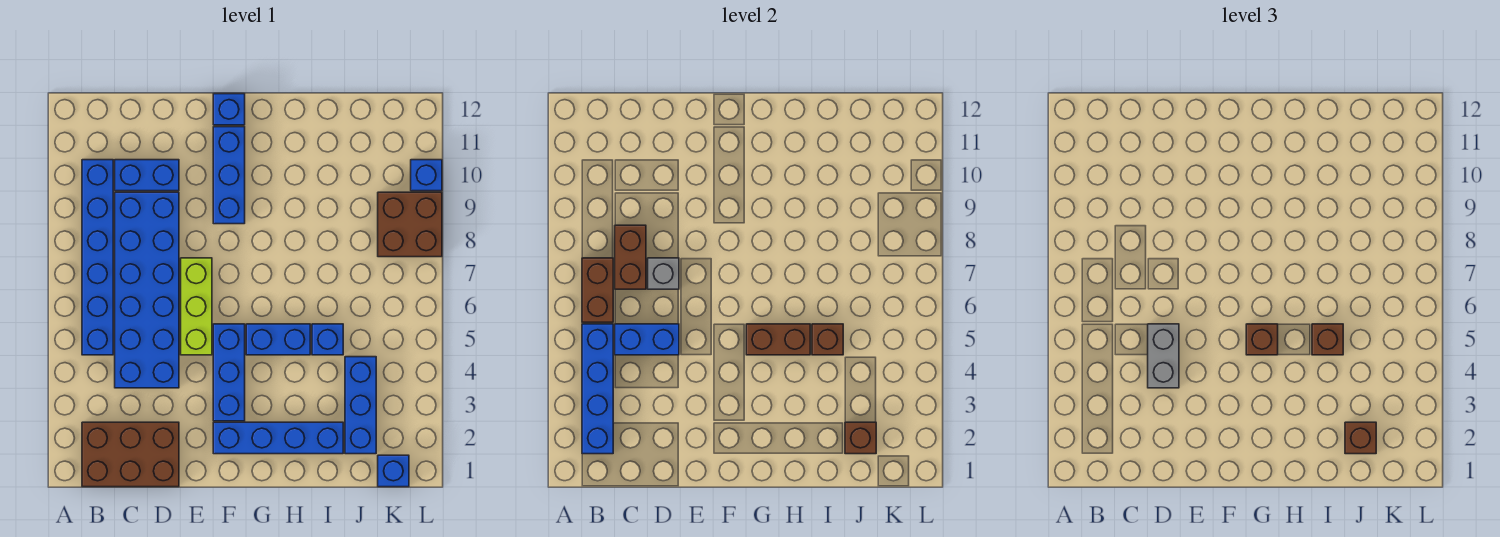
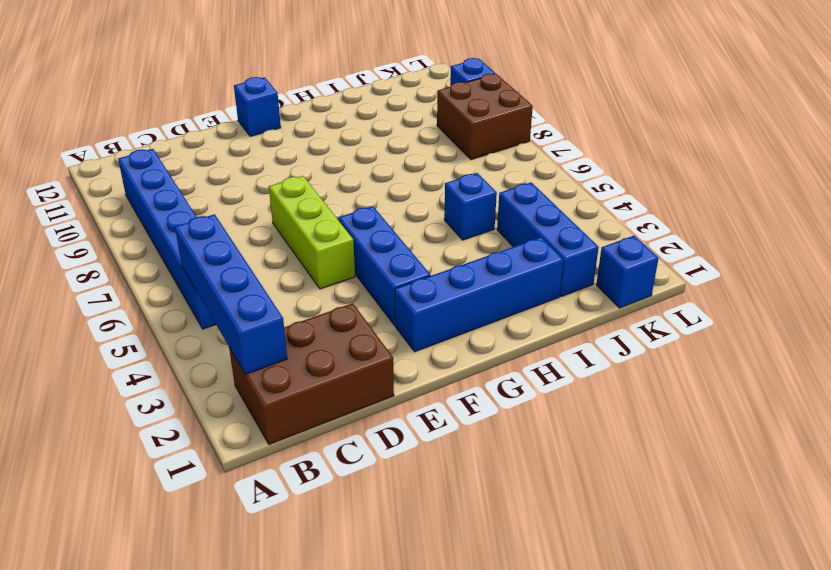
none -> blue 2x6 brick [115,192,179,388]
none -> blue 1x2 brick [115,160,179,191]
none -> blue 1x3 brick [213,127,245,224]

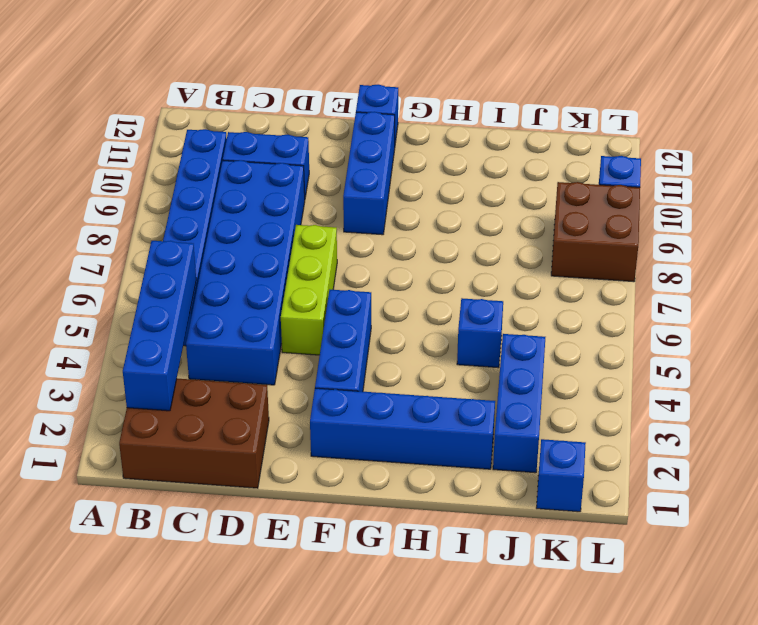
none -> blue 1x2 brick [246,324,310,355]
none -> brown 1x2 brick [582,258,613,322]
none -> blue 1x2 brick [615,324,679,355]

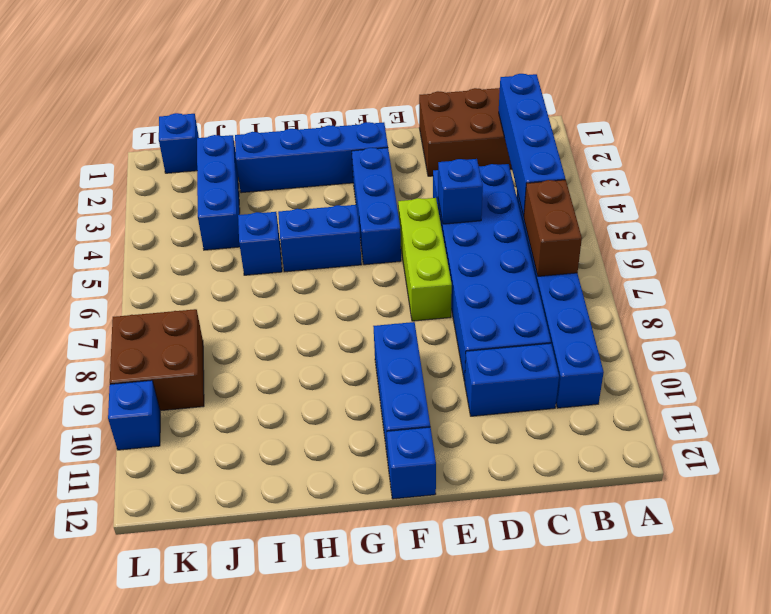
blue 1x1 brick [438,159,483,224] -> blue 1x2 brick [615,324,679,355]
none -> brown 1x2 brick [615,225,646,289]
none -> grey 1x1 brick [648,258,679,289]
none -> brown 1x2 brick [746,324,810,355]

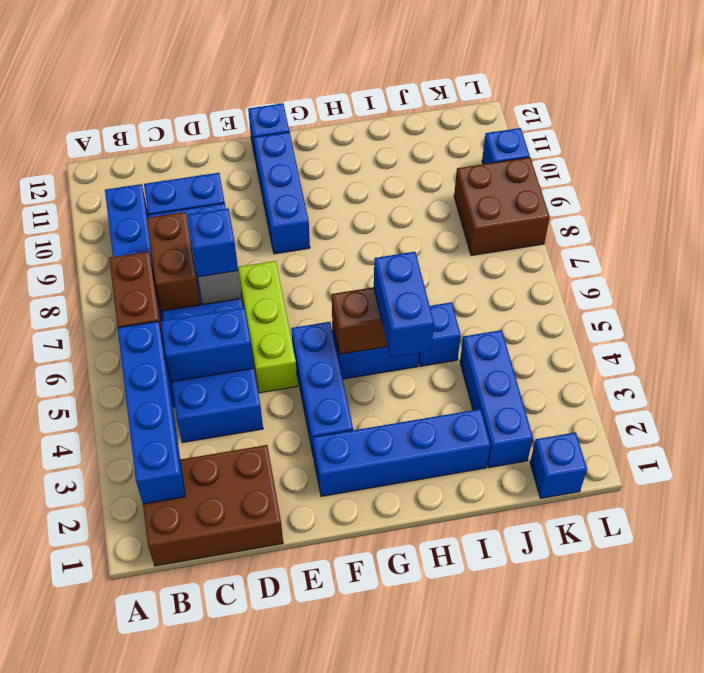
blue 1x1 brick [188,209,238,277] -> none
blue 1x2 brick [374,252,434,357] -> none
none -> brown 1x1 brick [812,324,843,355]
none -> brown 1x1 brick [845,422,876,454]
none -> grey 1x2 brick [1148,324,1179,388]

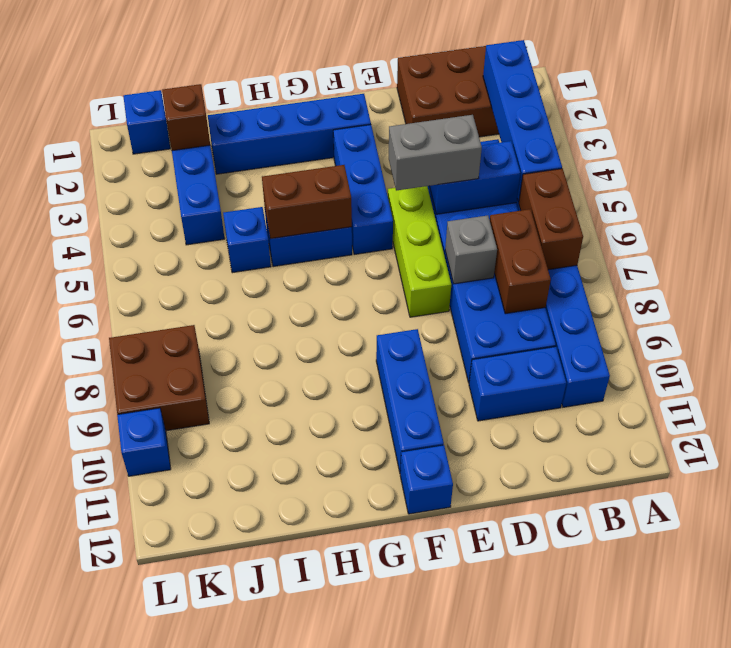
grey 1x2 brick [389,115,482,191] -> grey 1x2 brick turned to [1148,324,1179,388]
none -> brown 1x1 brick [812,324,843,355]
none -> brown 1x1 brick [1246,324,1278,355]
none -> brown 1x1 brick [1312,324,1343,355]

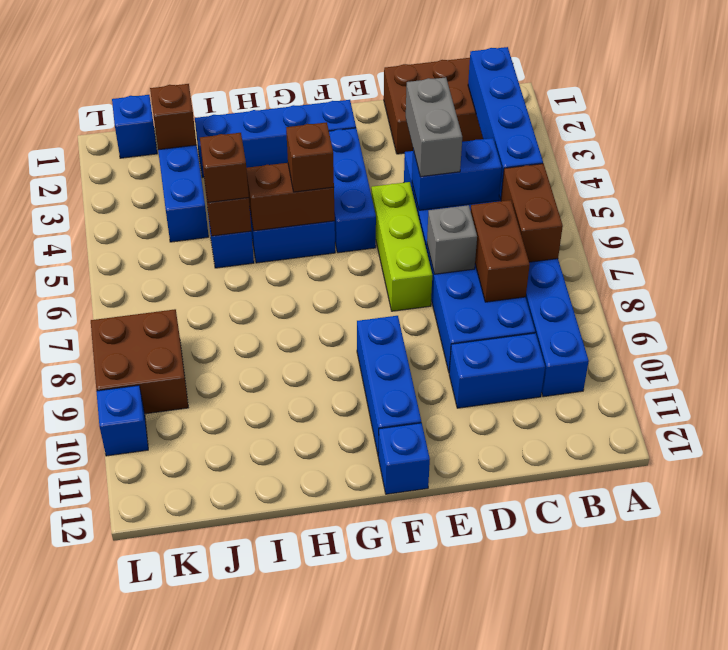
none -> brown 1x1 brick [1345,422,1376,454]

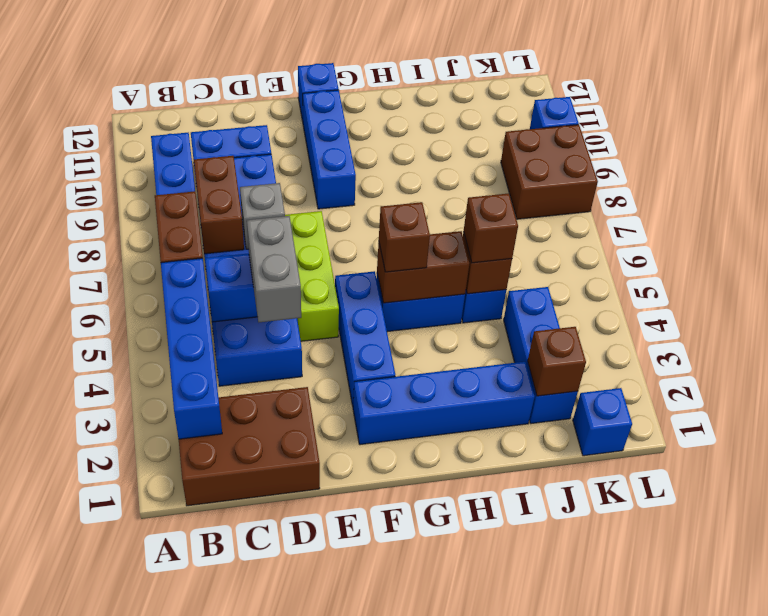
none -> brown 1x1 brick [1345,422,1376,454]

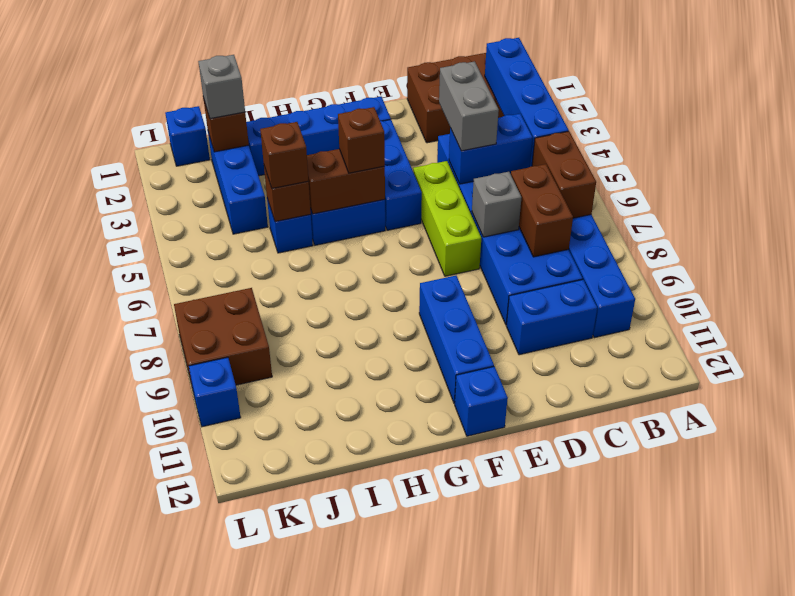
grey 1x1 brick [198,55,245,119] -> brown 1x1 brick [1345,422,1376,454]

